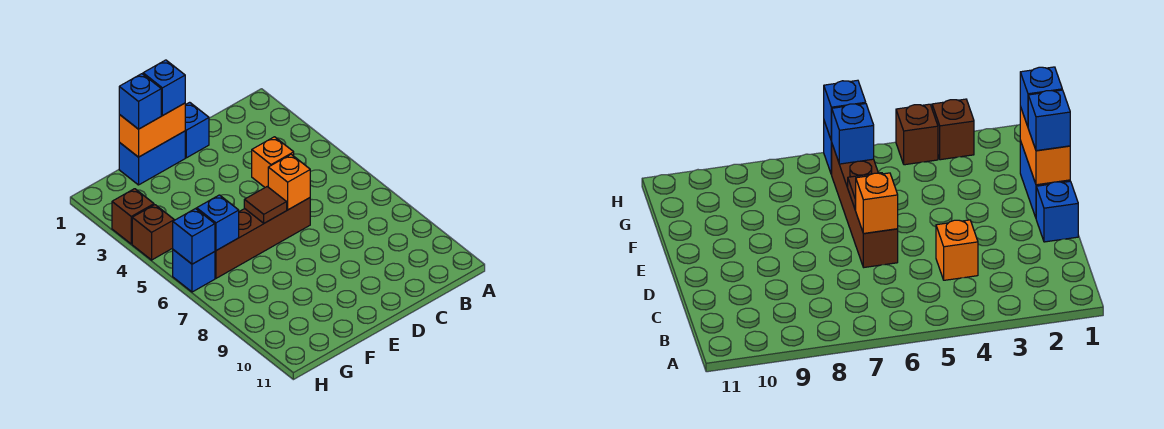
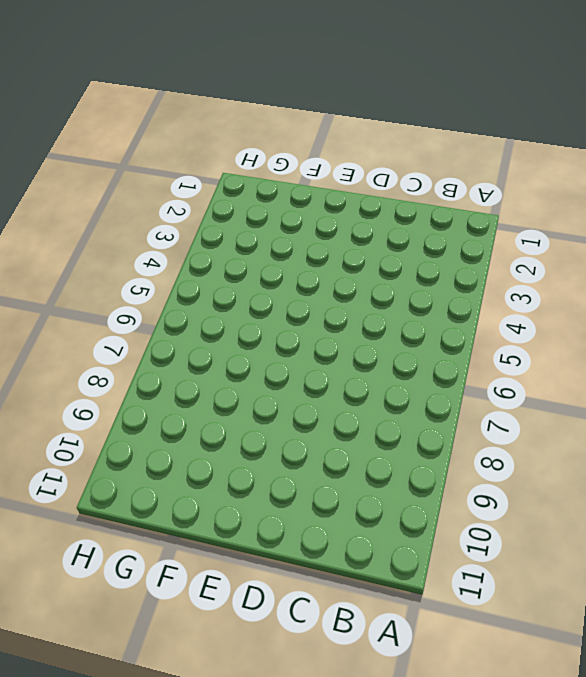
none -> orange 1x1 brick [252,137,294,187]
none -> blue 1x1 brick [185,102,209,158]
none -> brown 1x4 brick [215,198,310,278]

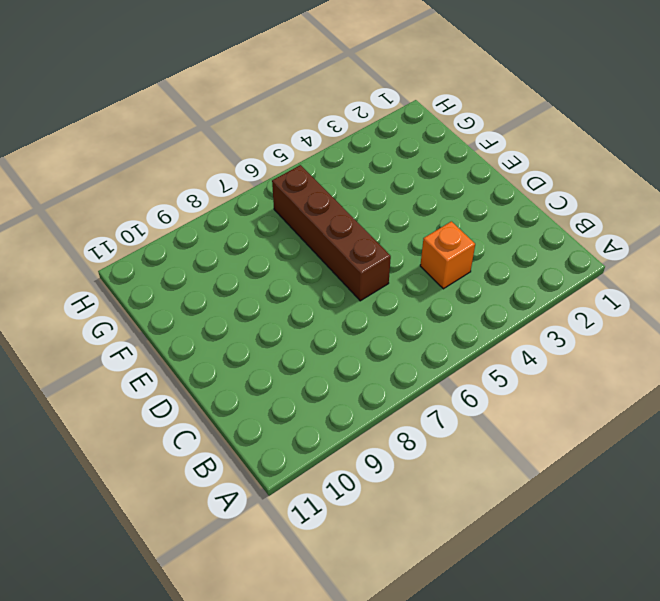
none -> blue 1x1 brick [185,102,209,158]
none -> blue 1x2 brick [119,131,185,185]
none -> brown 1x1 brick [112,189,154,244]

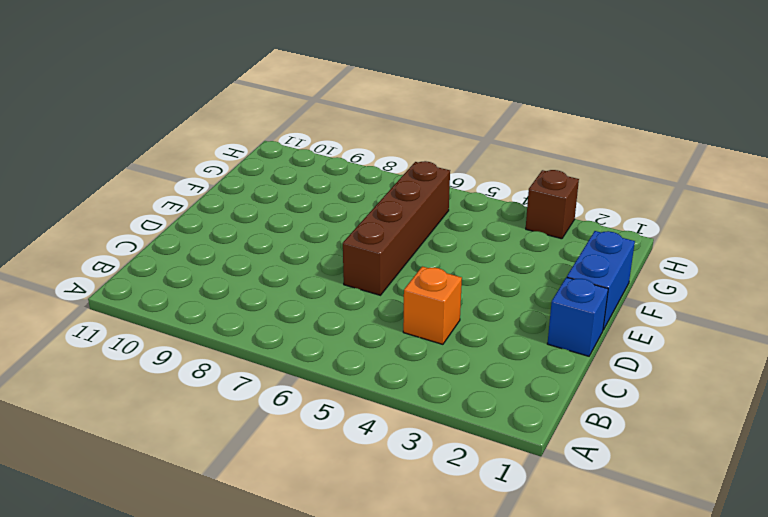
none -> brown 1x1 brick [132,205,174,260]
none -> blue 1x1 brick [173,250,215,292]
none -> orange 1x1 brick [268,154,310,210]

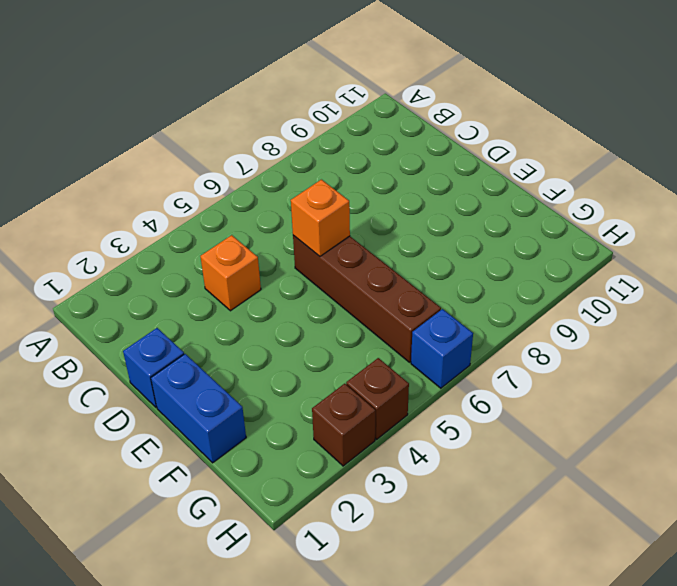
none -> orange 1x2 brick [119,103,185,157]
none -> brown 1x1 tile [244,187,287,223]
none -> blue 1x1 brick [197,195,239,251]

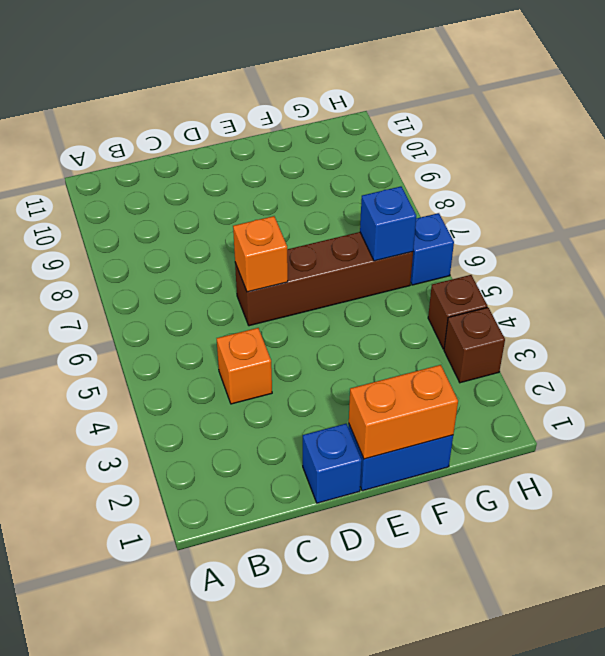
none -> brown 1x1 tile [244,187,287,223]
none -> blue 1x1 brick [173,209,215,264]
none -> blue 1x1 brick [143,60,185,115]

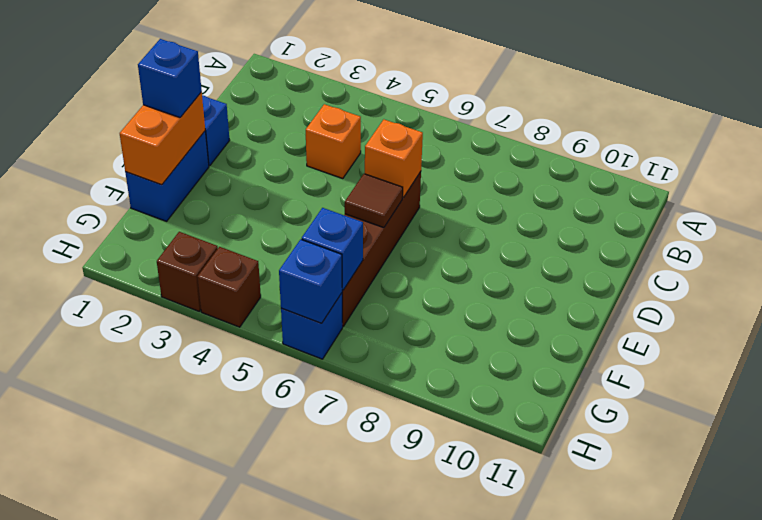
none -> blue 1x1 brick [119,74,161,129]

